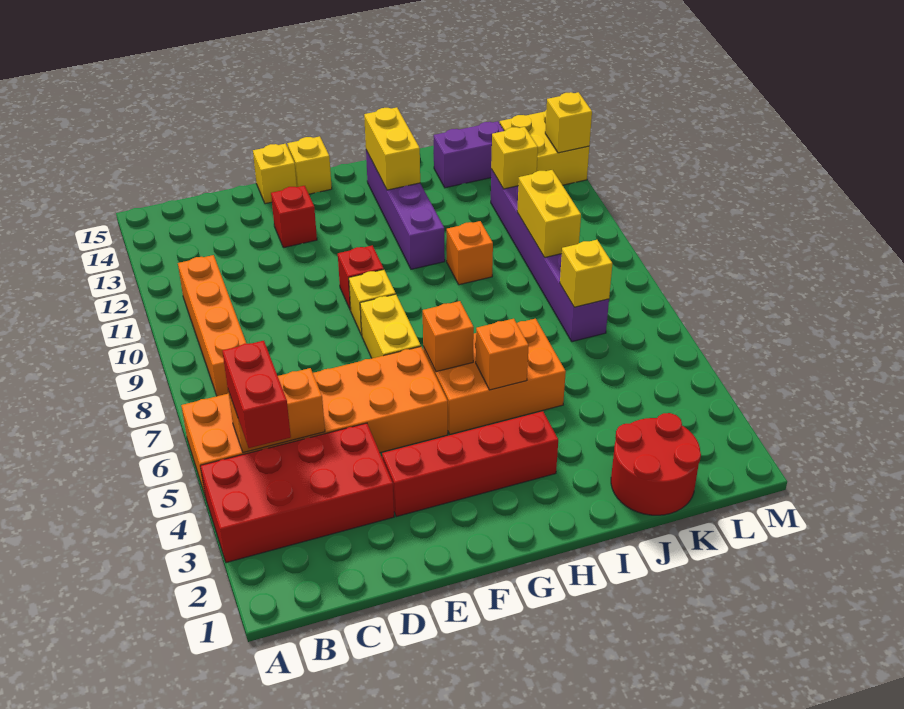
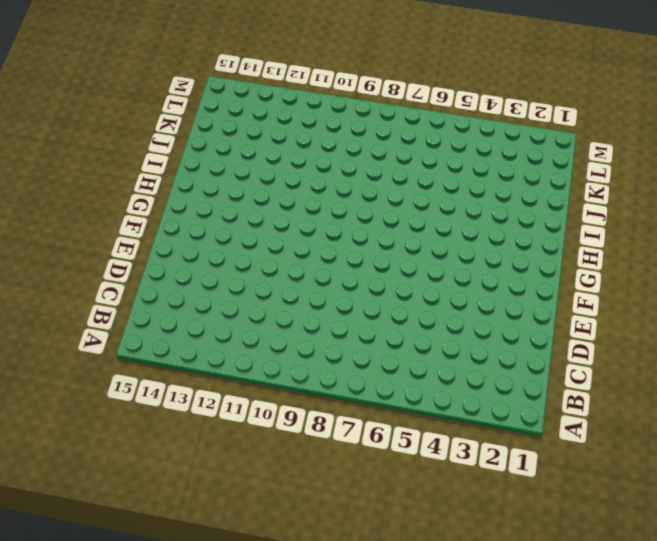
none -> red 2x4 brick [200,423,394,563]
none -> orange 2x6 brick [181,347,448,495]
none -> orange 1x4 brick [178,255,247,396]

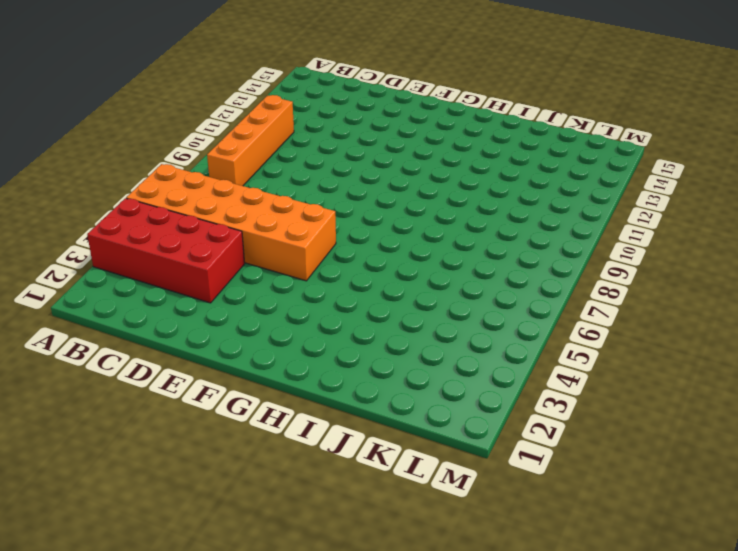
none -> red 1x4 brick [382,411,558,517]
none -> red 1x1 brick [271,186,317,248]
none -> yellow 1x1 brick [253,144,297,204]

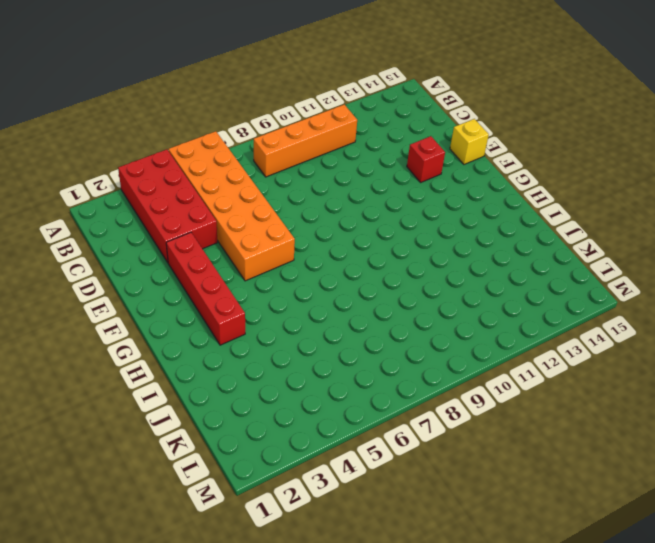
none -> yellow 1x2 brick [360,294,421,358]
none -> yellow 1x1 brick [349,270,396,335]
none -> red 1x1 brick [338,245,384,310]

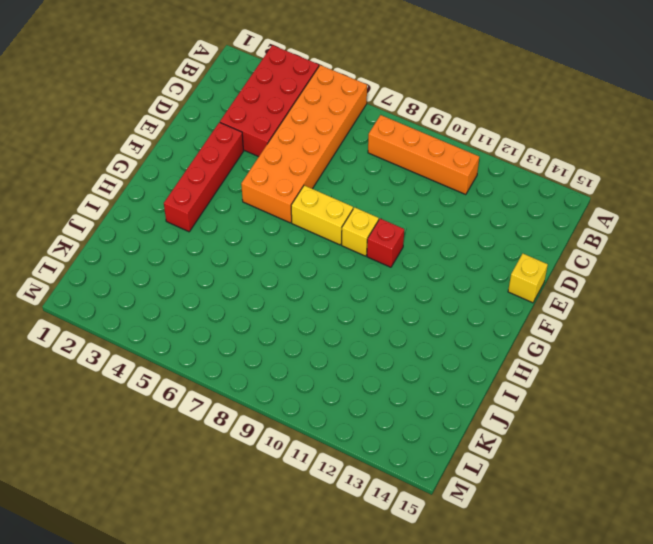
none -> red 1x1 brick [271,186,317,248]
none -> yellow 1x1 brick [287,136,332,194]
none -> orange 2x3 brick [423,319,566,434]

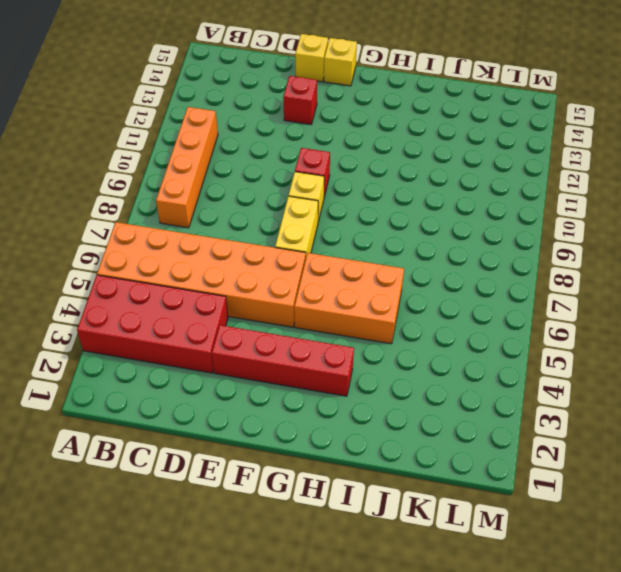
none -> purple 1x4 brick [366,150,445,269]
none -> orange 1x1 brick [447,221,493,285]
none -> red 2x2 round brick [611,413,701,515]

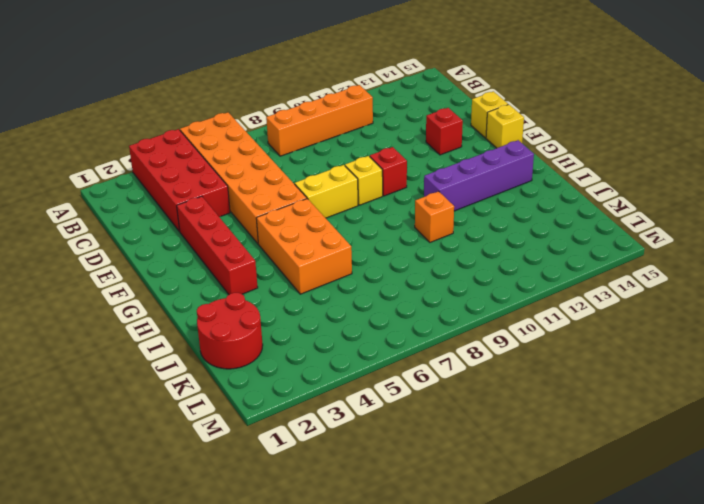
none -> purple 1x2 brick [434,121,504,188]
none -> purple 1x6 brick [491,169,609,342]
none -> yellow 2x2 brick [500,111,589,185]

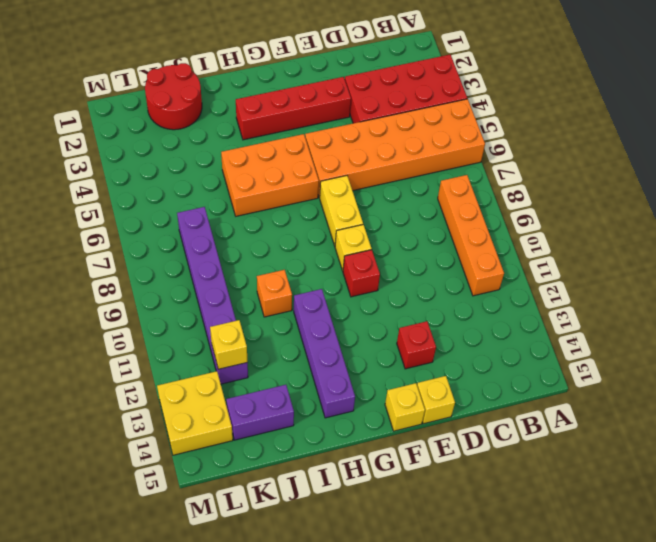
none -> orange 1x2 brick [228,368,325,452]
none -> orange 1x1 brick [423,301,474,372]
none -> orange 1x1 brick [476,319,529,390]

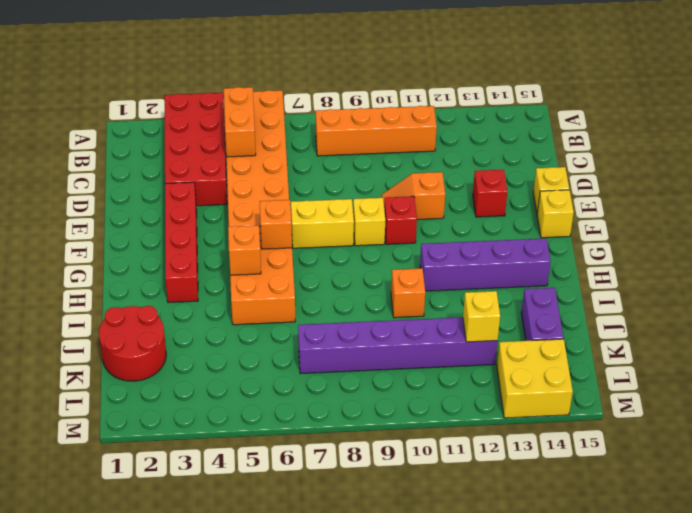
orange 1x2 slope [382,172,445,220] -> none
none -> yellow 1x2 brick [364,107,420,190]
none -> yellow 1x1 brick [560,240,612,307]
none -> yellow 1x2 brick [517,170,581,257]

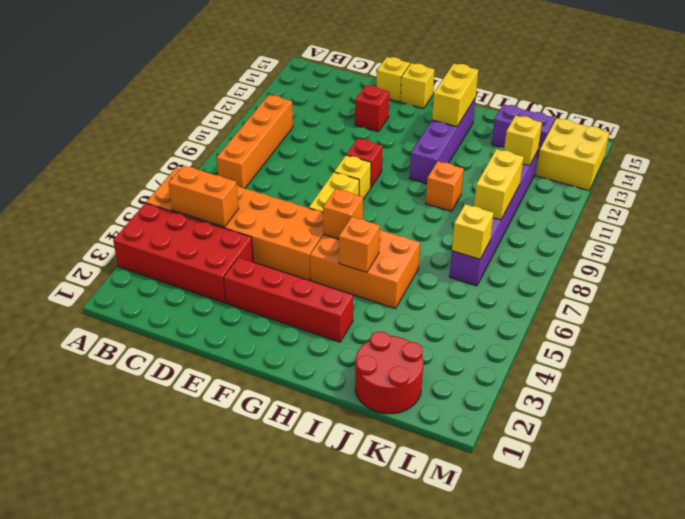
none -> yellow 1x1 brick [545,92,592,153]
none -> red 1x2 brick [222,341,291,448]

